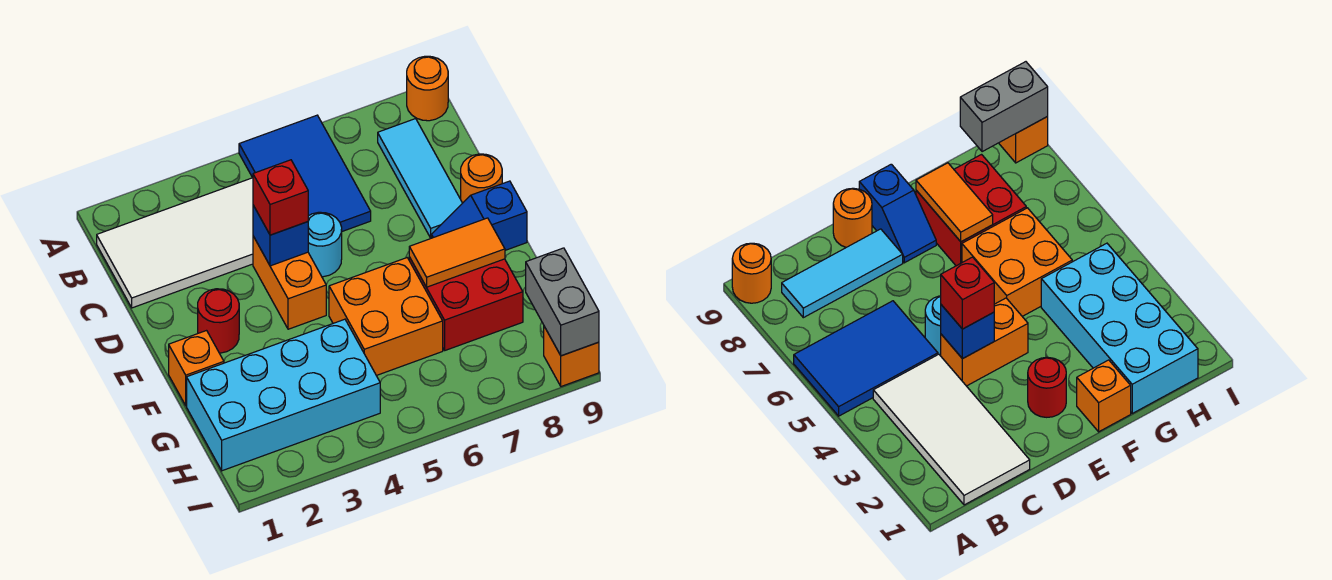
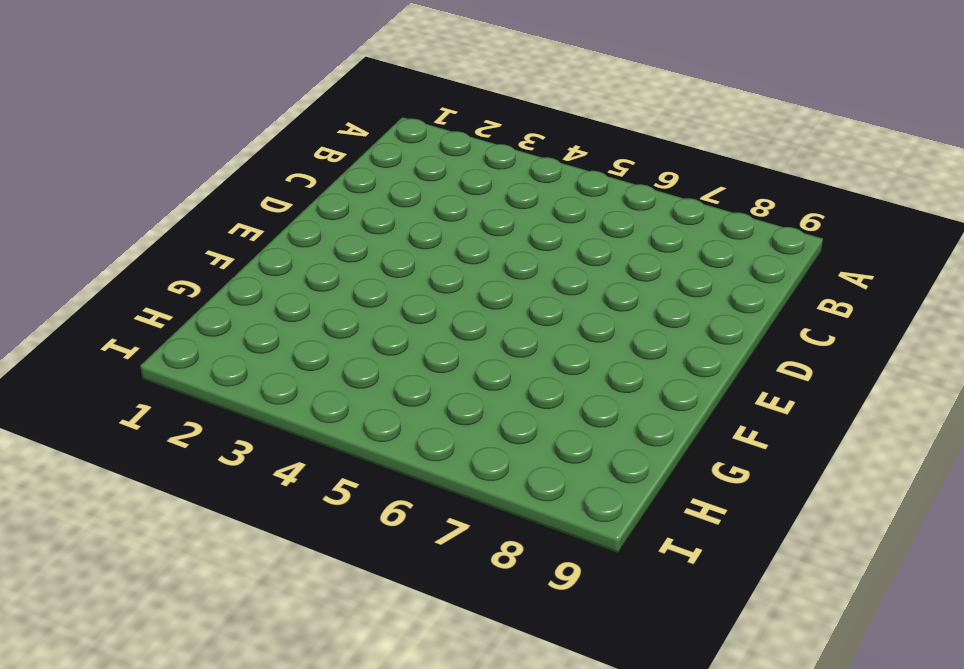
none -> blue 2x3 tile [239,115,371,231]
none -> orange 1x1 round brick [407,56,448,121]
none -> white 2x4 tile [97,178,253,308]

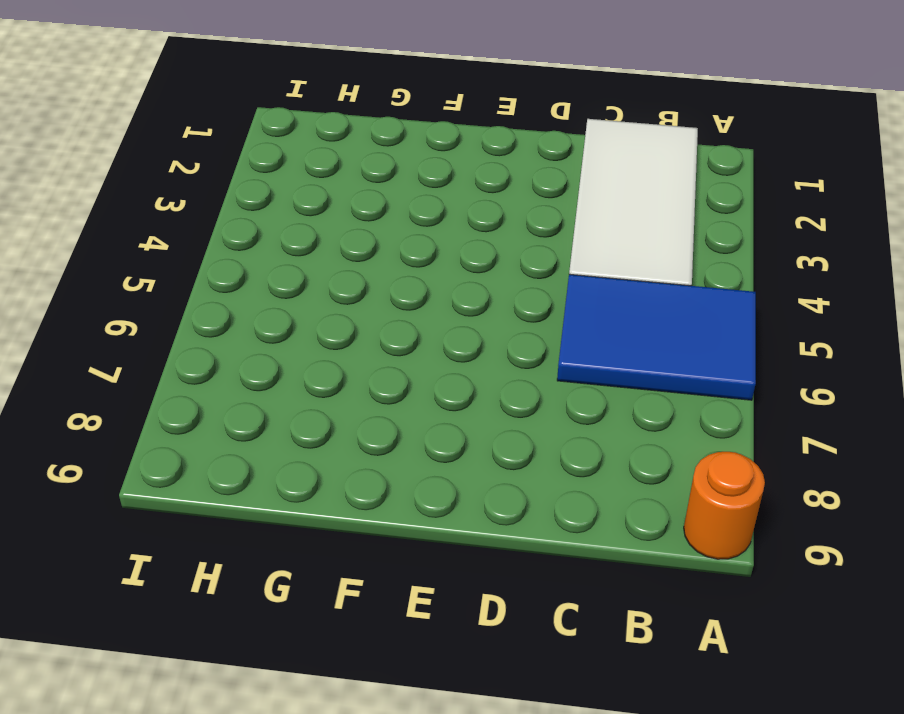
none -> cyan 1x3 tile [378,119,462,238]
none -> orange 1x2 brick [253,236,326,329]
none -> cyan 1x1 round brick [308,212,342,277]

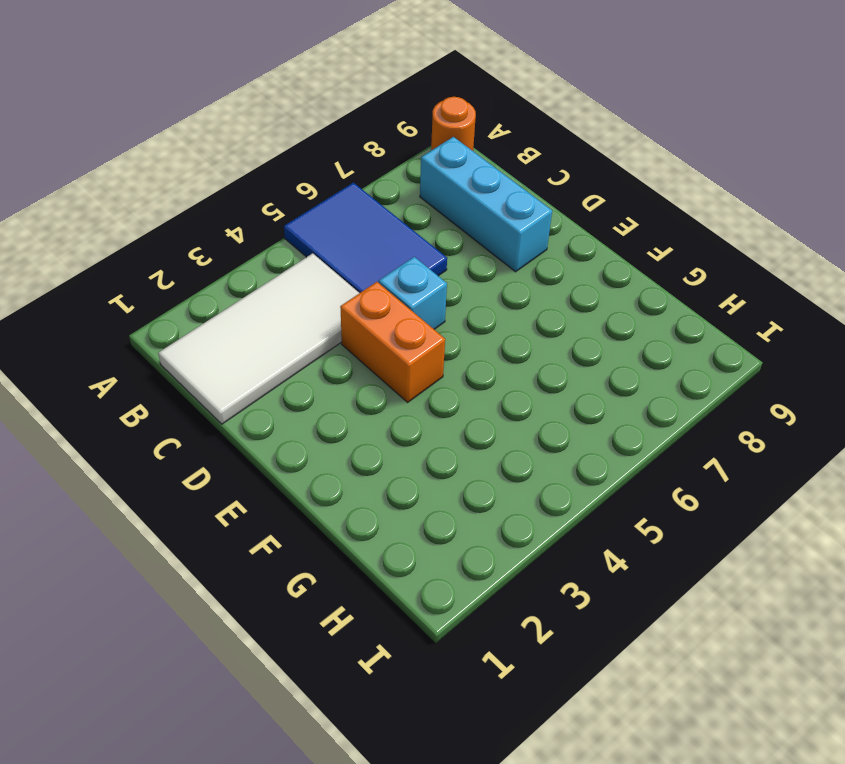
cyan 1x3 brick [420,137,552,272] -> cyan 1x3 tile [378,119,462,238]
cyan 1x1 brick [379,257,447,329] -> cyan 1x1 round brick [308,212,342,277]
none -> orange 1x1 round brick [461,154,502,203]
none -> red 1x1 round brick [198,289,239,353]
none -> blue 1x2 slope [432,181,527,250]

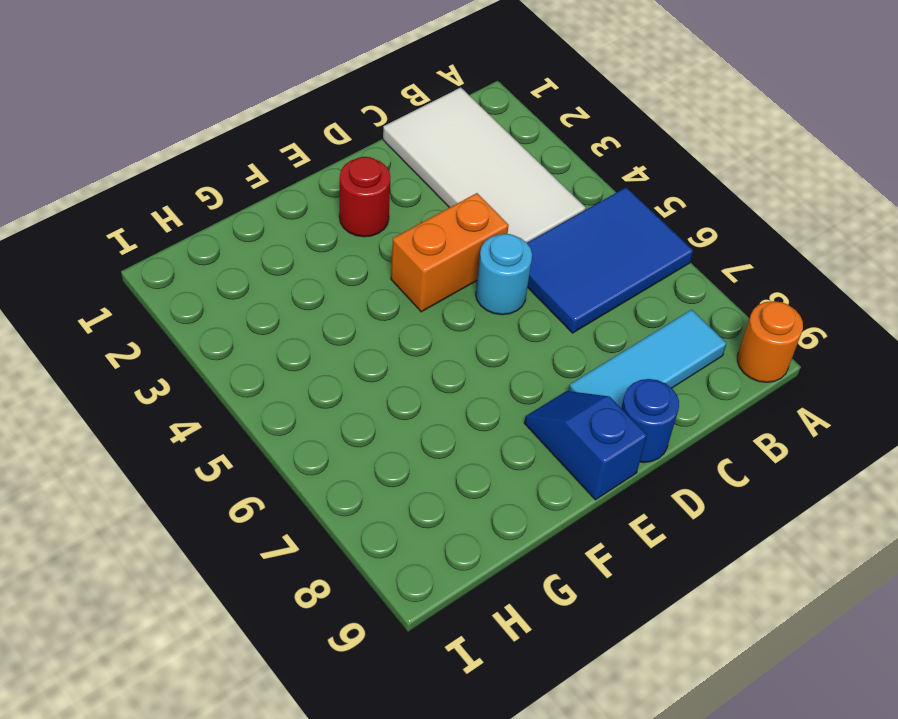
blue 1x1 round brick [621,379,679,463] -> orange 1x1 round brick [461,154,502,203]
none -> orange 1x1 brick [169,331,224,406]
none -> orange 2x2 brick [329,258,443,376]
none -> red 2x2 brick [409,257,523,350]

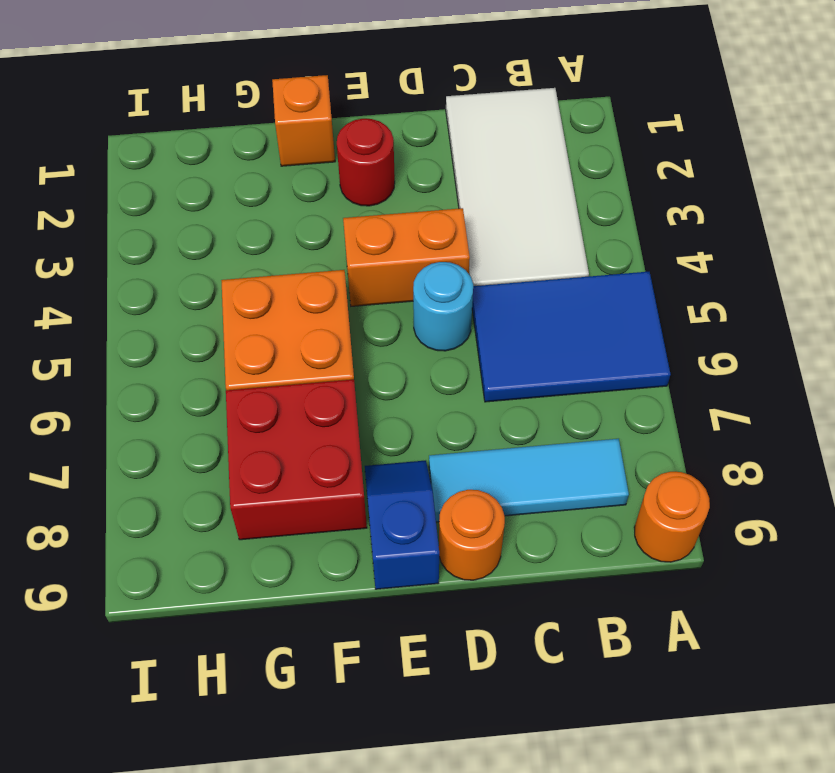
none -> cyan 2x4 brick [187,319,380,471]
none -> orange 1x1 brick [544,327,599,386]
none -> blue 1x1 brick [253,205,308,266]

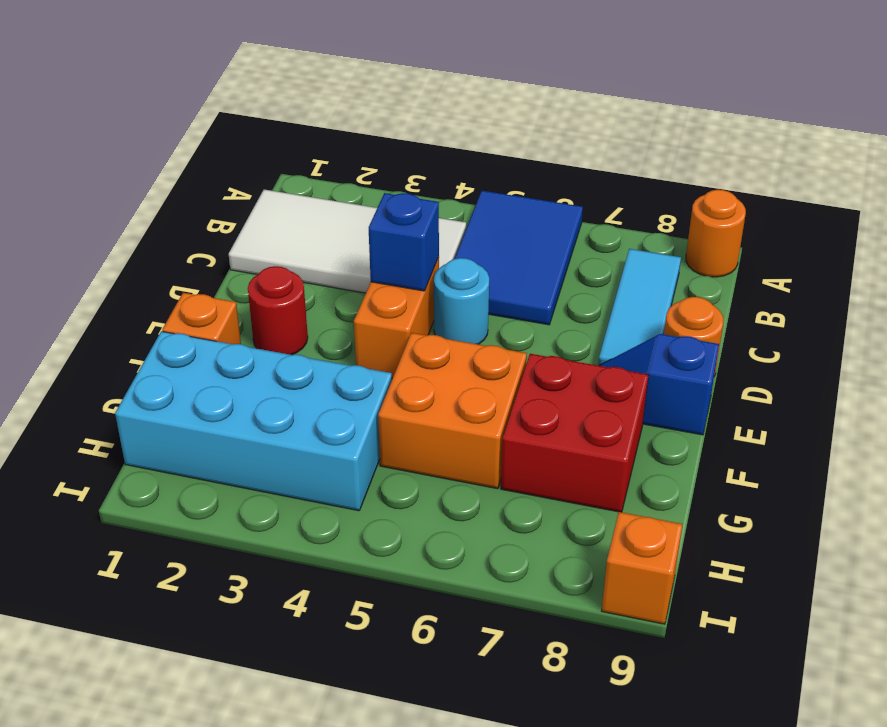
none -> orange 1x2 tile [409,218,505,287]
none -> grey 1x2 brick [526,248,599,356]
none -> red 1x1 brick [253,160,308,235]

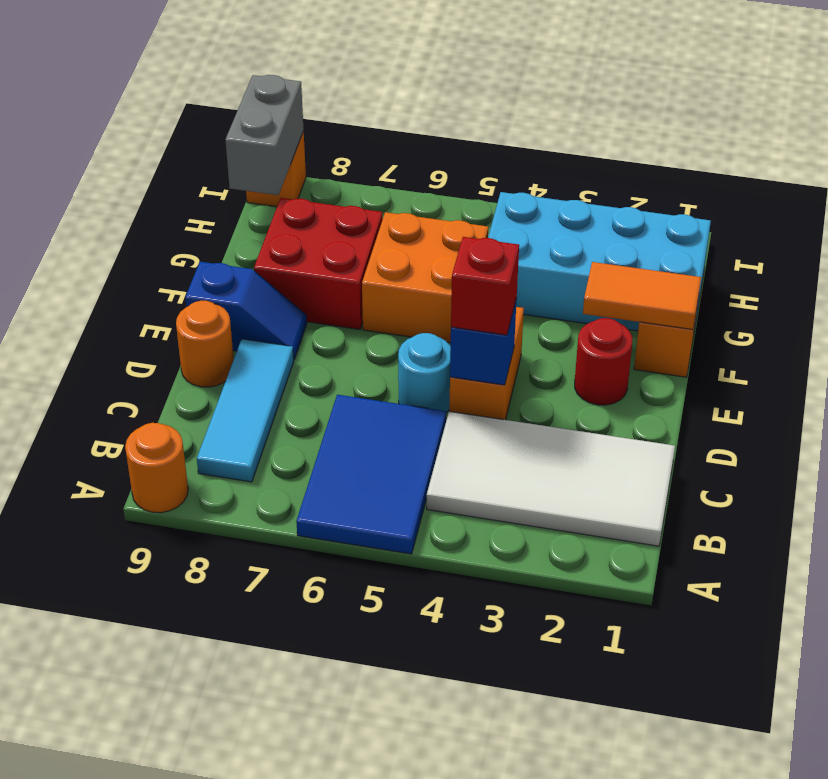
orange 1x2 tile [583,262,701,330] -> orange 1x2 tile moved to [409,218,505,287]

